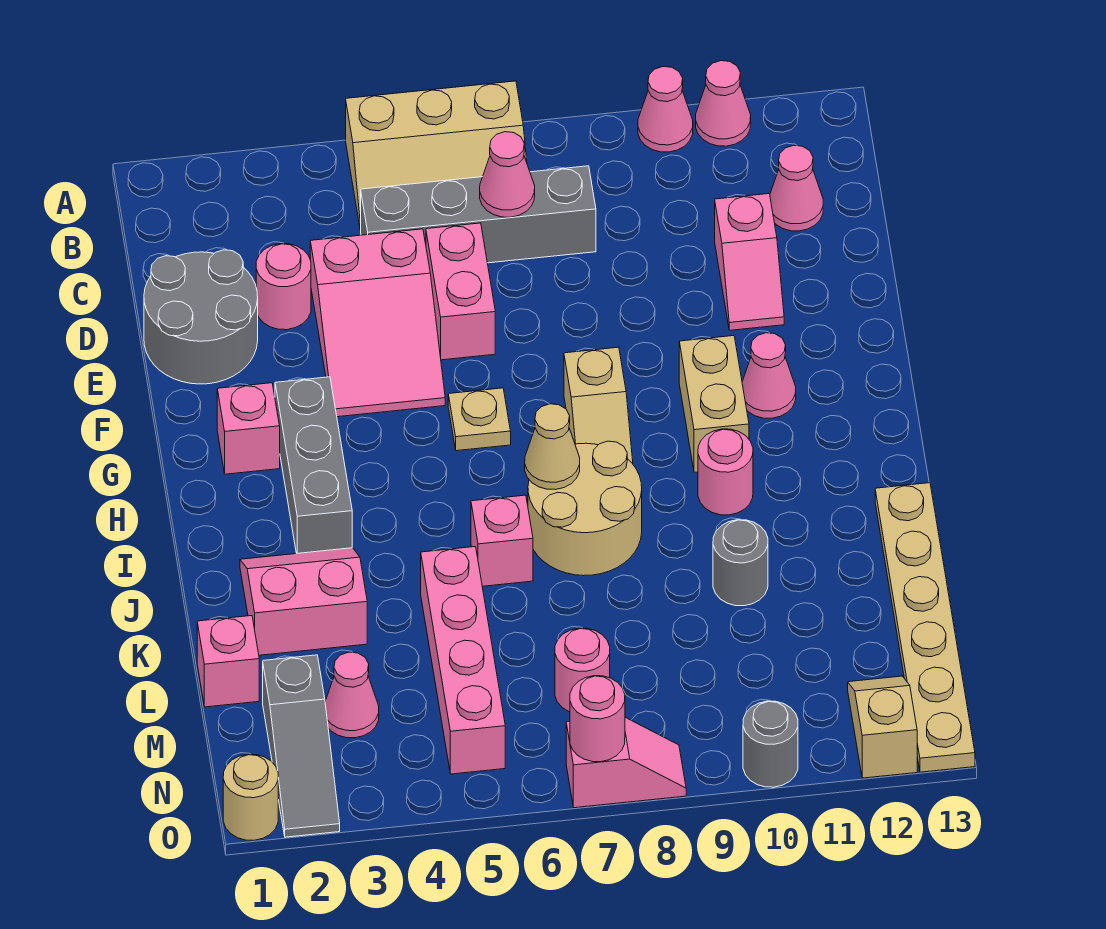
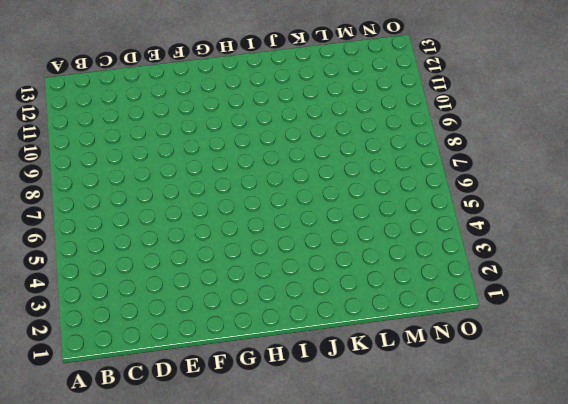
none -> tan 2x3 slope [346,81,527,229]
none -> pink 1x1 cone [638,67,693,152]
none -> pink 1x1 cone [696,61,751,146]
none -> grey 1x4 brick [360,166,596,263]

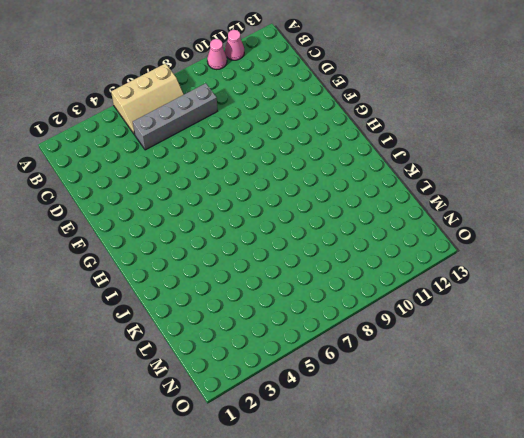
none -> pink 1x1 cone [770,145,823,231]
none -> grey 2x2 round brick [144,250,258,384]
none -> pink 1x1 round brick [256,244,311,330]
none -> pink 2x3 slope [310,229,445,417]

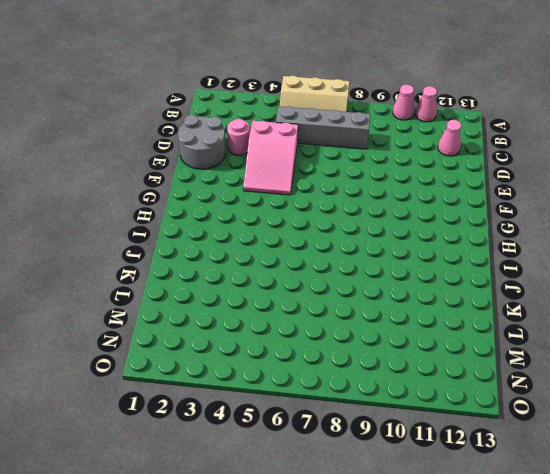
none -> pink 1x2 brick [426,223,495,360]
none -> pink 1x2 slope [715,194,784,330]
none -> pink 1x1 brick [217,383,280,474]
none -> grey 1x3 brick [275,377,352,554]

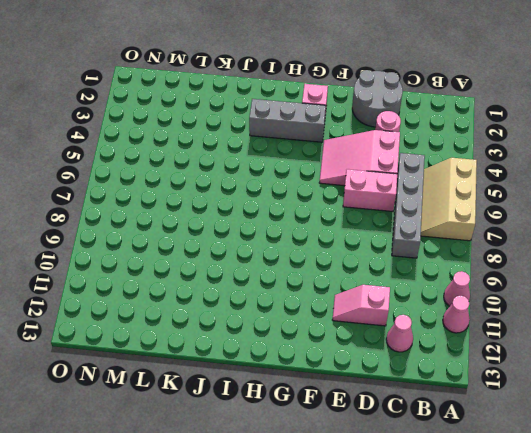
none -> tan 1x1 plate [448,388,511,451]
none -> tan 1x2 slope [564,347,633,464]
none -> tan 1x2 brick [679,336,749,472]
none -> pink 1x1 cone [742,333,796,418]

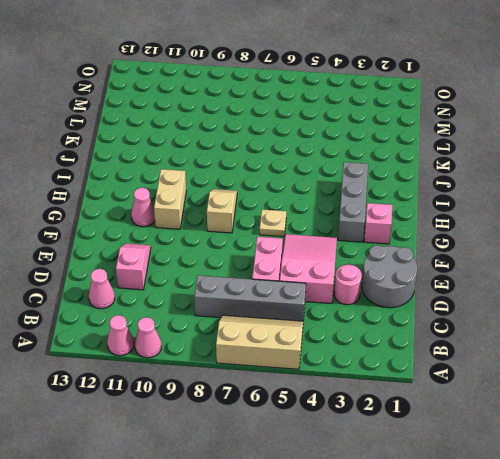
none -> tan 2x2 round brick [528,441,642,576]
none -> pink 1x1 round brick [698,429,753,515]
none -> pink 2x2 slope [240,548,367,655]
none -> pink 1x1 brick [471,495,533,586]

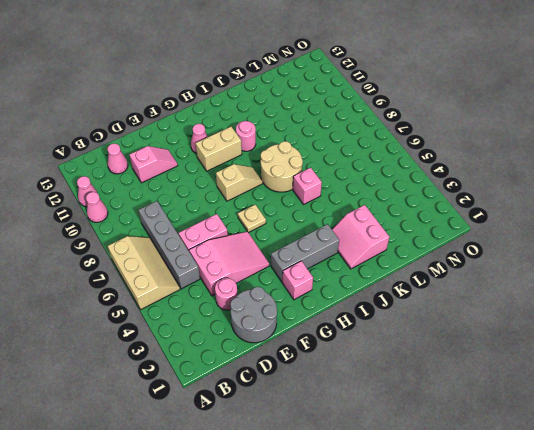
none -> tan 1x6 plate [875,483,975,772]
none -> pink 1x4 brick [421,547,505,774]
none -> grey 1x1 round brick [713,520,768,606]
none -> pink 1x1 brick [197,616,259,707]

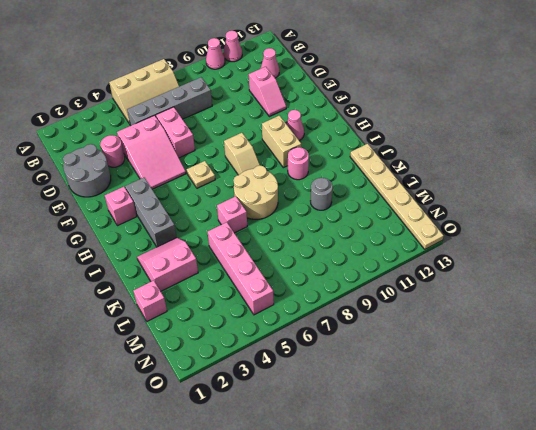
none -> grey 1x3 slope [263,655,340,837]
none -> pink 1x1 cone [325,652,379,738]
none -> pink 1x1 round brick [555,628,610,712]
none -> tan 1x2 slope [848,676,917,778]

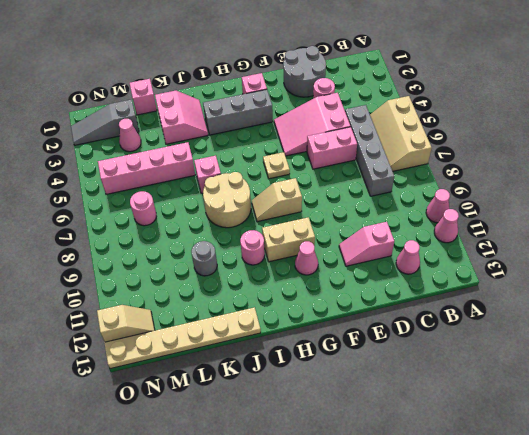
none -> tan 1x1 round brick [223,754,278,840]
none -> pink 1x2 slope [566,717,686,808]
none -> grey 1x1 round brick [743,701,798,787]
none -> pink 1x1 cone [480,132,535,217]

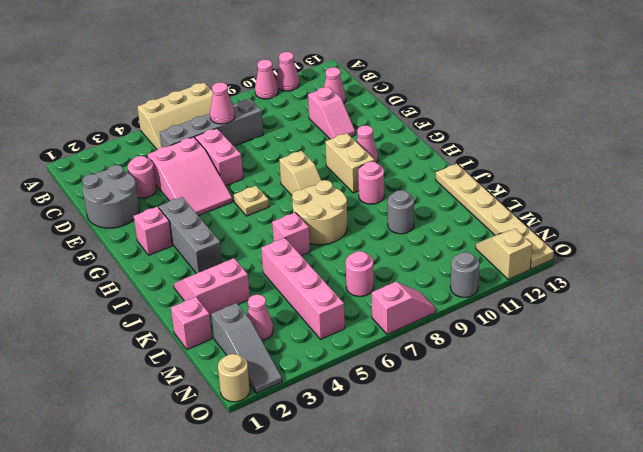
none -> tan 1x1 cone [525,404,580,490]
none -> pink 1x1 round brick [570,676,625,762]

